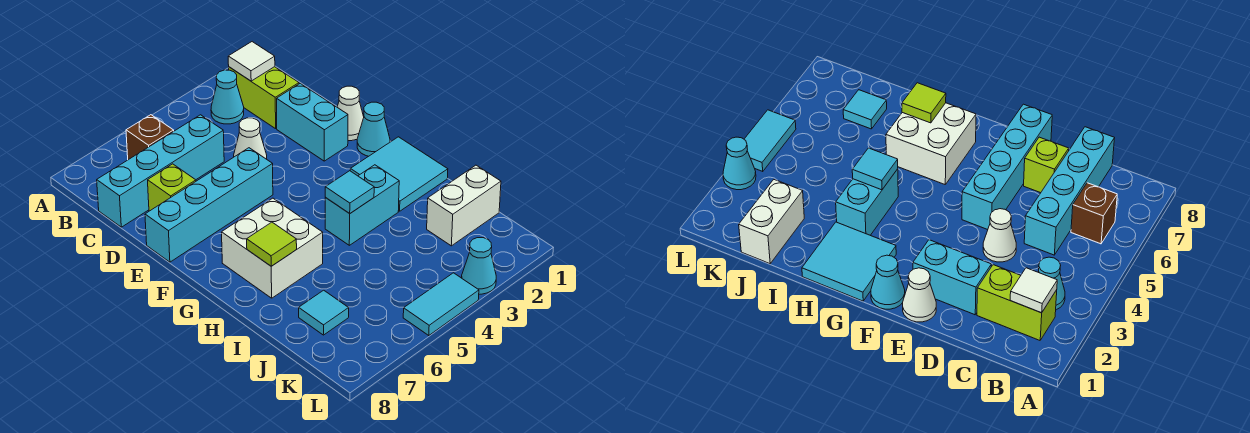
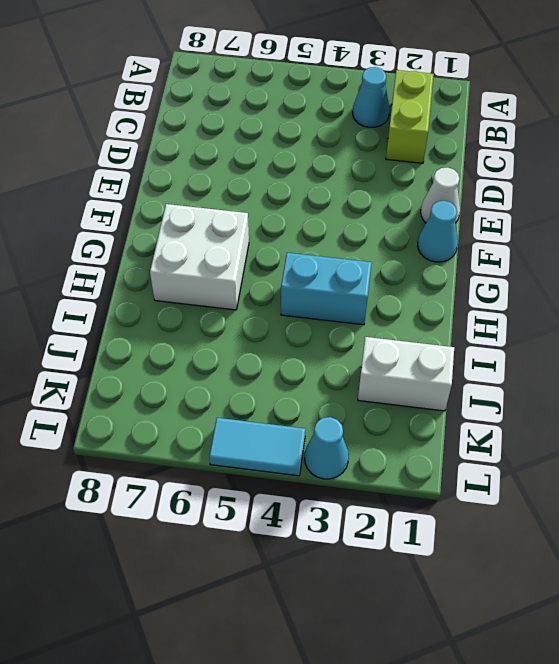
none -> brown 1x1 brick [126,115,174,160]
none -> cyan 1x4 brick [97,115,224,227]
none -> cyan 1x2 brick [277,83,348,161]

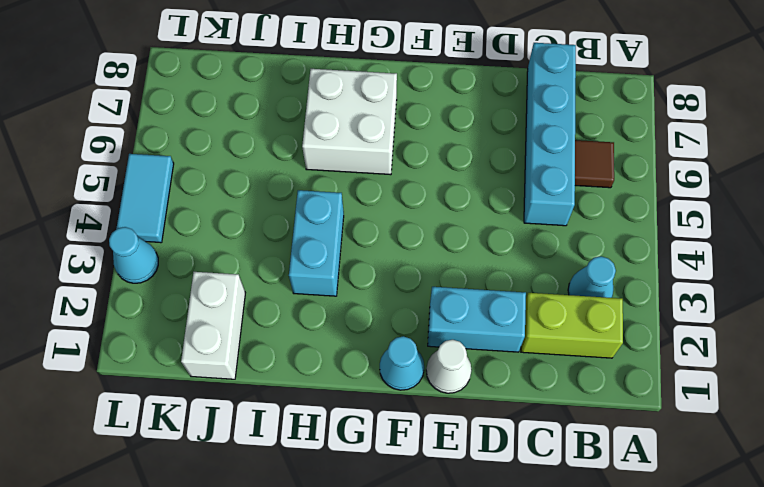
brown 1x1 tile [575,140,614,188] -> brown 1x1 brick [126,115,174,160]
none -> white 1x1 cone [234,118,267,159]
none -> lime 1x1 brick [148,164,196,211]
none -> cyan 1x4 brick [145,148,273,262]

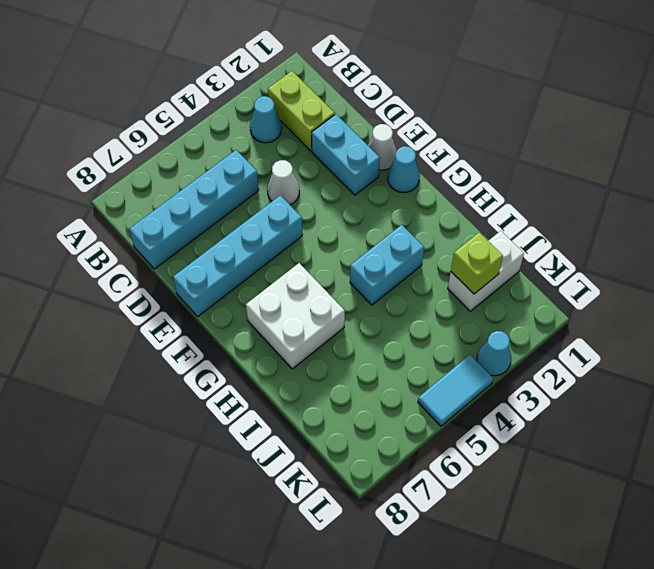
lime 1x1 brick [451,233,503,294] -> lime 1x1 brick moved to [148,164,196,211]
none -> brown 1x1 brick [126,115,174,160]
none -> cyan 2x2 tile [350,137,448,211]
none -> cyan 1x1 tile [299,290,349,335]

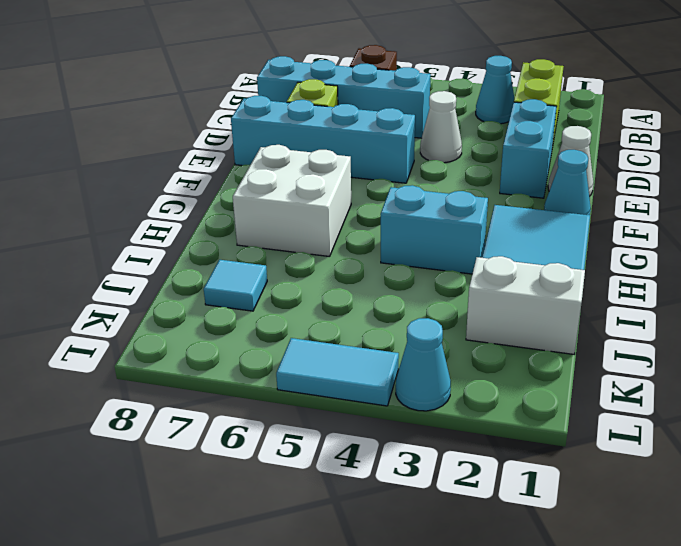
none -> white 1x1 tile [228,42,275,81]
none -> cyan 1x1 tile [325,171,374,213]
none -> lime 1x1 tile [247,222,297,266]

